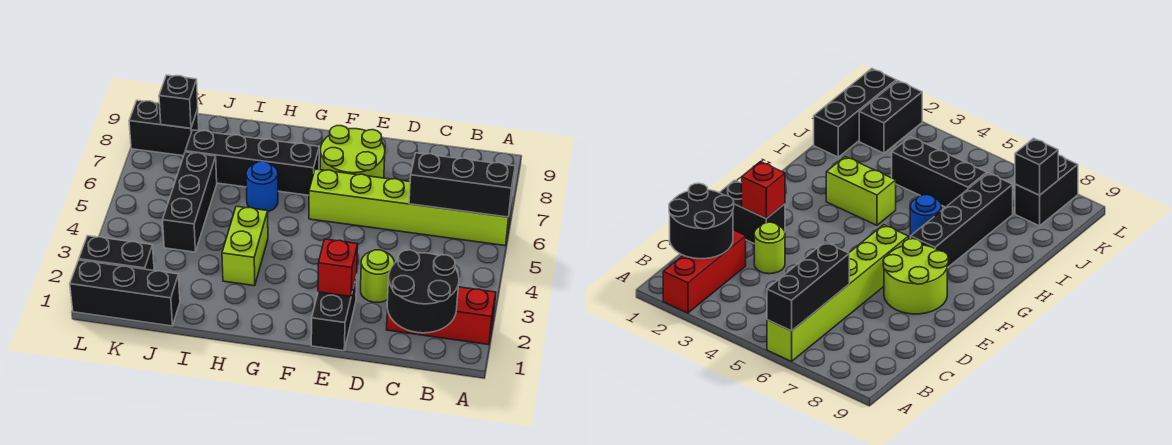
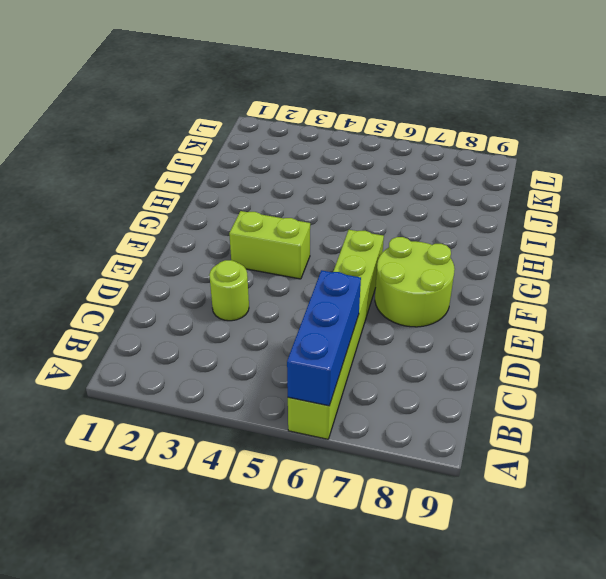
blue 1x3 brick [287,270,361,406] -> black 1x3 brick [409,153,515,217]
lime 1x2 brick [229,211,310,279] -> lime 1x2 brick moved to [222,206,268,286]
none -> red 1x3 brick [387,287,496,345]
none -> black 1x2 brick [311,274,357,351]
none -> black 1x4 brick [185,130,319,195]

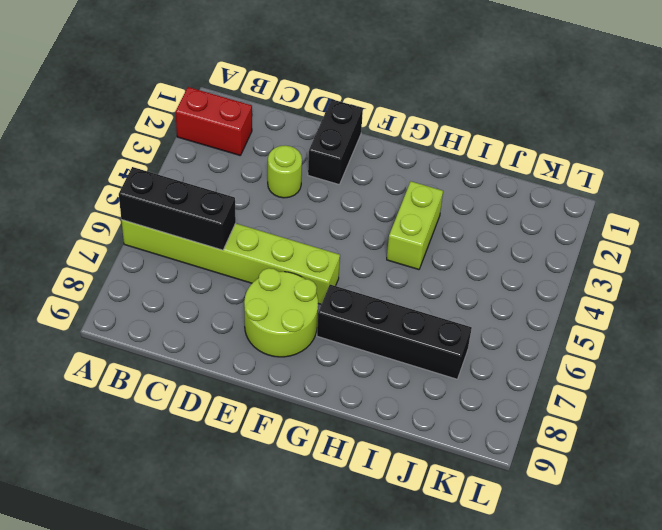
red 1x2 brick [176,87,252,155] -> red 1x3 brick [387,287,496,345]
none -> blue 1x1 round brick [246,161,278,212]
none -> black 1x3 brick [70,260,180,326]
none -> black 1x3 brick [163,152,217,252]

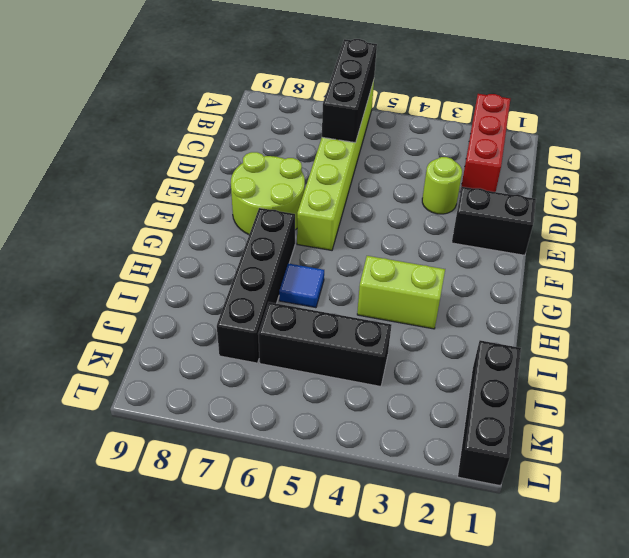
blue 1x1 tile [279,263,324,308] -> blue 1x1 round brick [246,161,278,212]
none -> black 1x2 brick [79,236,154,270]
none -> black 1x2 brick [129,100,199,156]
none -> black 2x2 round brick [387,250,459,333]

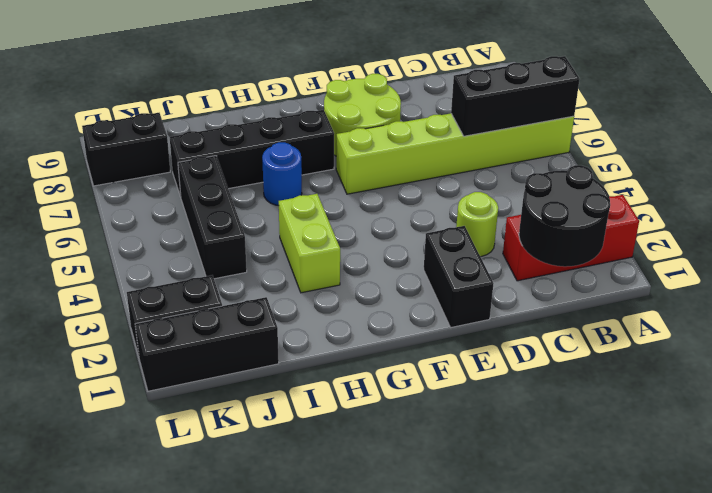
none -> red 1x1 brick [318,239,358,296]
none -> black 1x1 brick [159,75,198,128]

